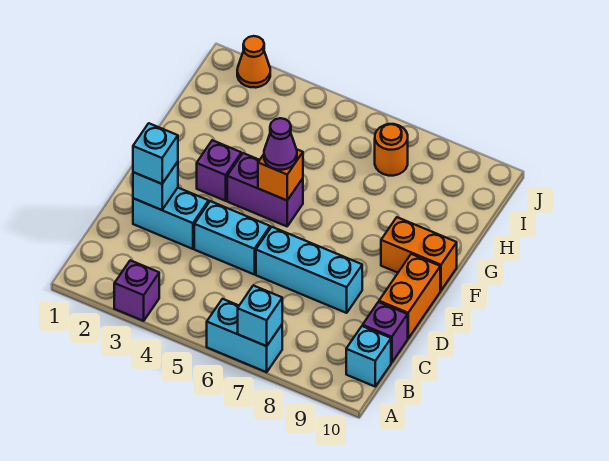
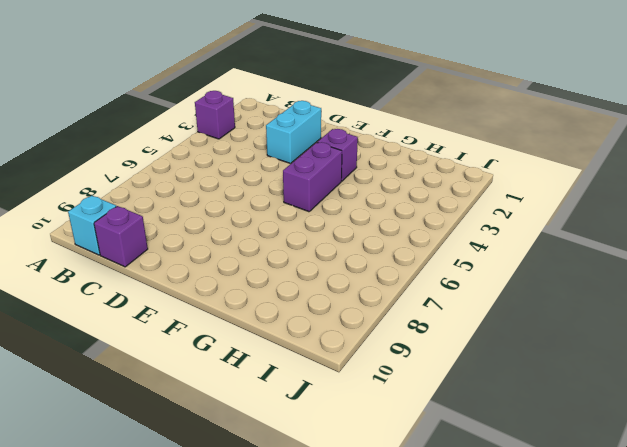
none -> cyan 1x2 brick [207,299,282,372]
none -> cyan 1x2 brick [194,201,270,275]
none -> cyan 1x3 brick [256,227,362,313]

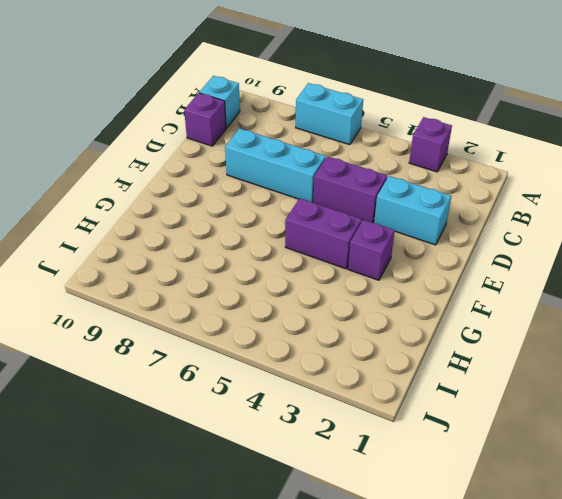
purple 1x2 brick [313,156,387,222] -> cyan 1x2 brick [194,201,270,275]
none -> orange 1x2 brick [379,254,440,338]
none -> orange 1x2 brick [381,217,457,291]
none -> orange 1x1 round brick [375,124,408,176]

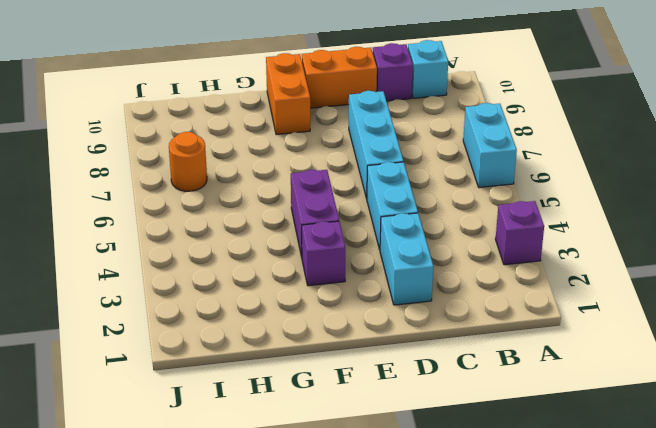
none -> orange 1x1 cone [237,36,270,88]
none -> cyan 1x1 brick [238,285,282,346]
none -> cyan 1x1 brick [133,162,178,210]

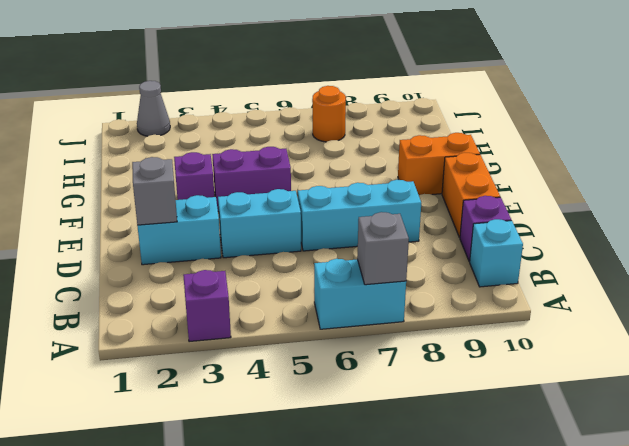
grey 1x1 brick [357,212,409,285] -> cyan 1x1 brick [238,285,282,346]
grey 1x1 brick [132,157,177,225] -> cyan 1x1 brick [133,162,178,210]
grey 1x1 cone [137,81,170,136] -> orange 1x1 cone [237,36,270,88]
none -> orange 1x1 brick [258,150,303,200]
none -> cyan 1x1 brick [133,123,178,184]
none -> purple 1x1 cone [264,118,297,170]

